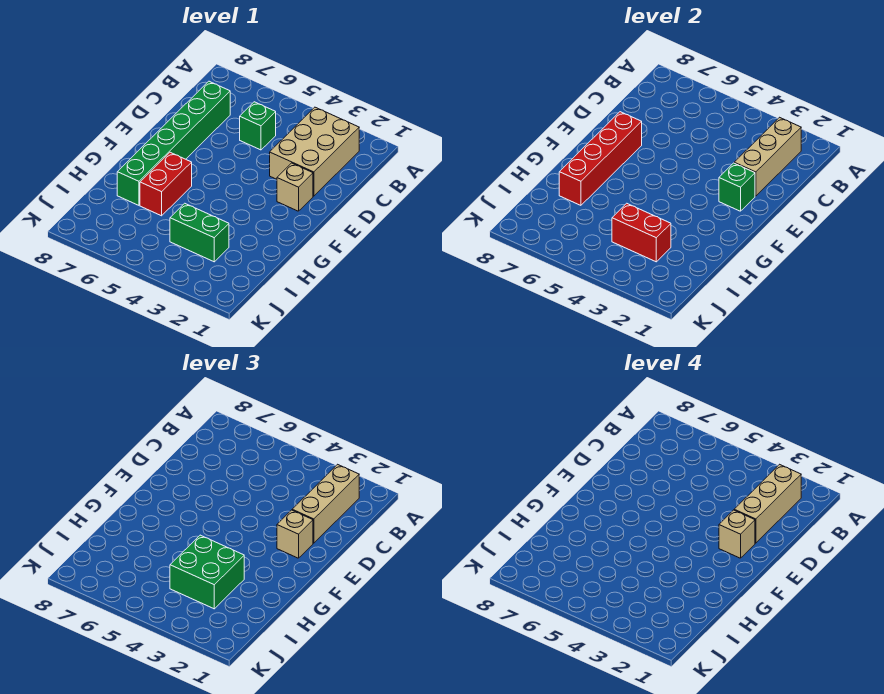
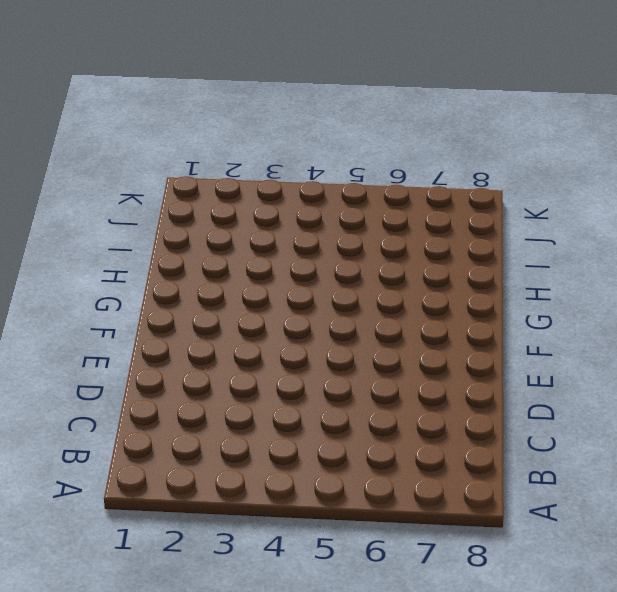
none -> tan 2x3 brick [270,107,359,196]
none -> green 1x1 brick [240,102,276,150]
none -> green 1x6 brick [117,81,230,205]

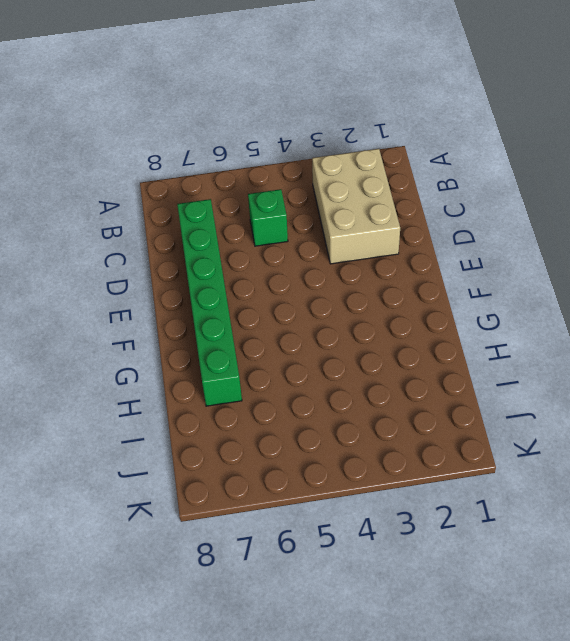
none -> tan 1x1 brick [277,163,313,211]
none -> red 1x2 brick [140,152,192,216]
none -> green 1x2 brick [170,203,229,262]

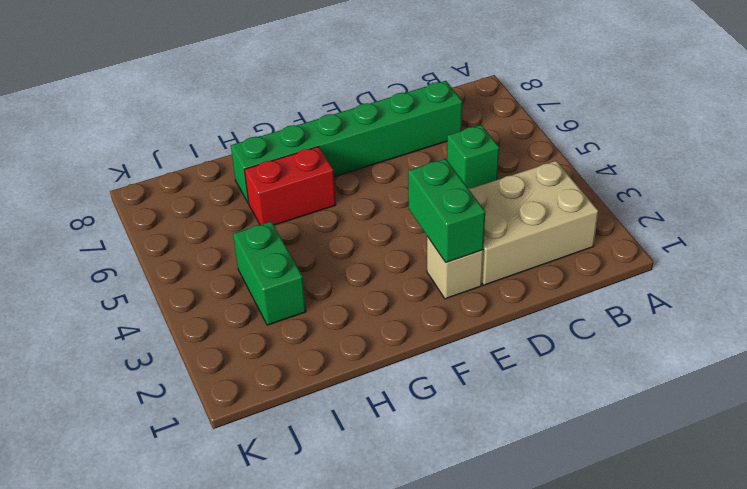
green 1x2 brick [408,159,485,262] -> green 1x1 brick [719,163,755,211]
none -> tan 1x3 brick [734,117,801,196]
none -> red 1x4 brick [559,112,642,205]
none -> red 1x2 brick [612,203,671,262]

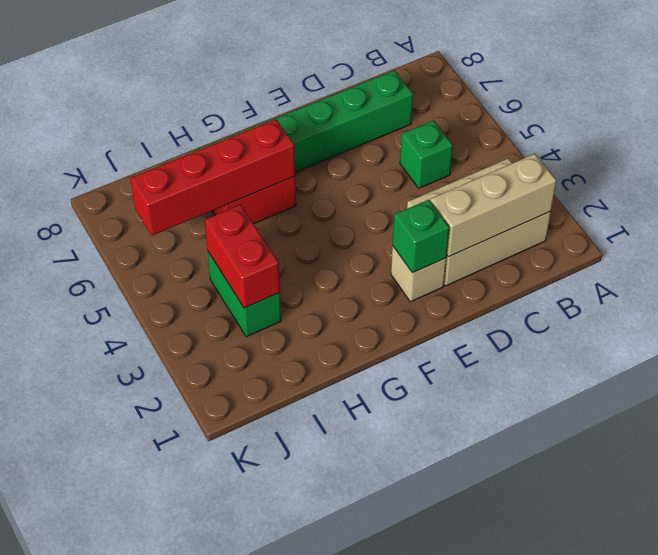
red 1x4 brick [131,119,295,235] -> red 1x4 brick moved to [559,112,642,205]
none -> tan 1x3 brick [292,464,359,543]
none -> tan 1x1 brick [277,510,313,558]
none -> green 2x2 brick [170,535,244,609]

